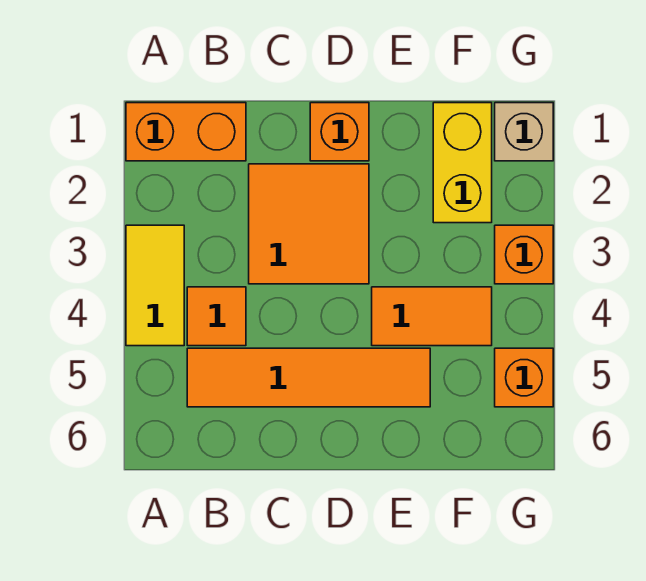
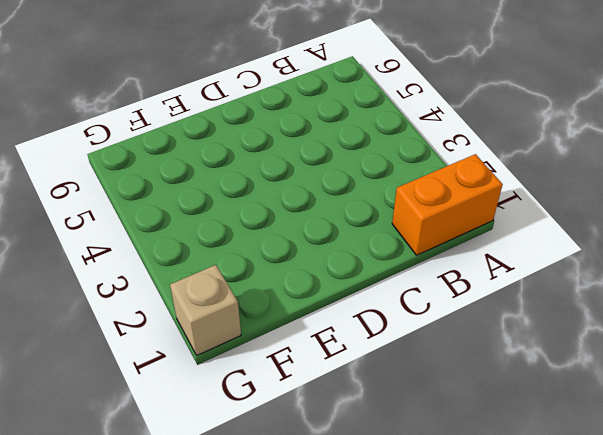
none -> yellow 1x2 tile [126,225,184,346]
none -> orange 1x1 tile [187,287,246,346]

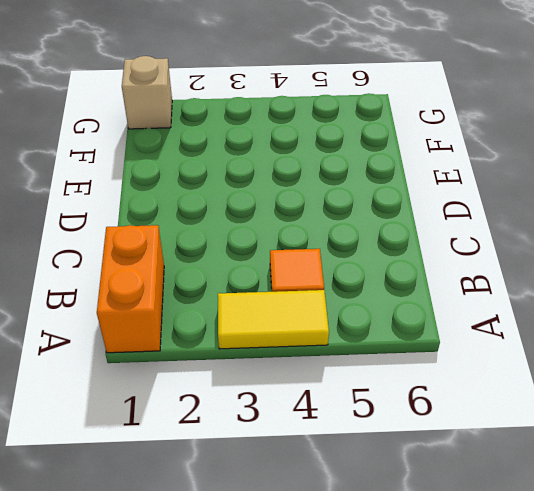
none -> orange 1x4 tile [187,348,430,407]
none -> orange 2x2 tile [249,164,369,284]

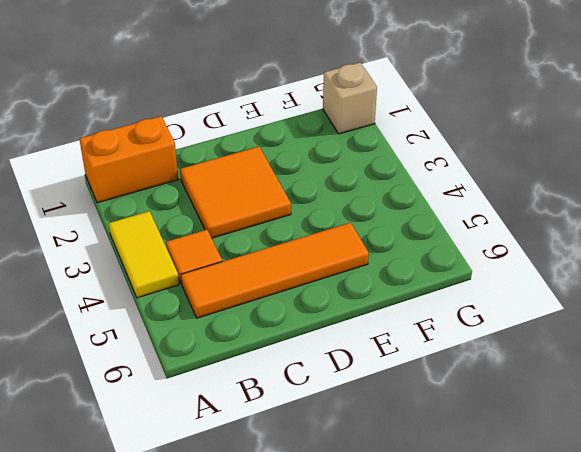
none -> orange 1x1 brick [310,103,369,161]
none -> orange 1x2 tile [372,287,492,346]

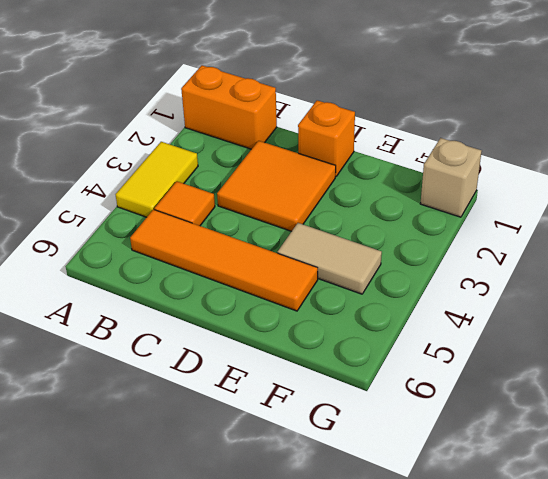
tan 1x2 tile [278,223,382,294] -> orange 1x2 tile [372,287,492,346]
none -> yellow 1x2 brick [433,103,492,223]
none -> orange 1x1 brick [495,225,553,284]

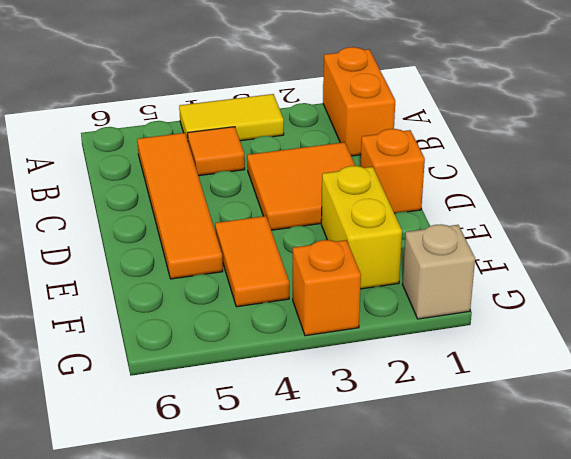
yellow 1x2 brick [321,166,402,289] -> yellow 1x2 brick turned to [433,103,492,223]
none -> orange 1x1 brick [495,348,553,407]

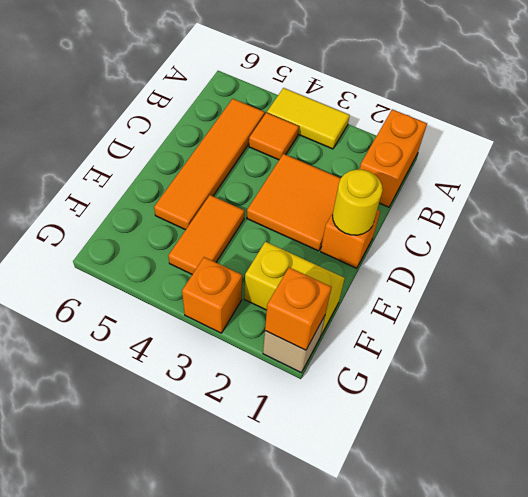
yellow 1x1 round brick [333,170,383,235] -> none
orange 1x1 brick [265,267,332,350] -> orange 1x1 brick moved to [495,348,553,407]

